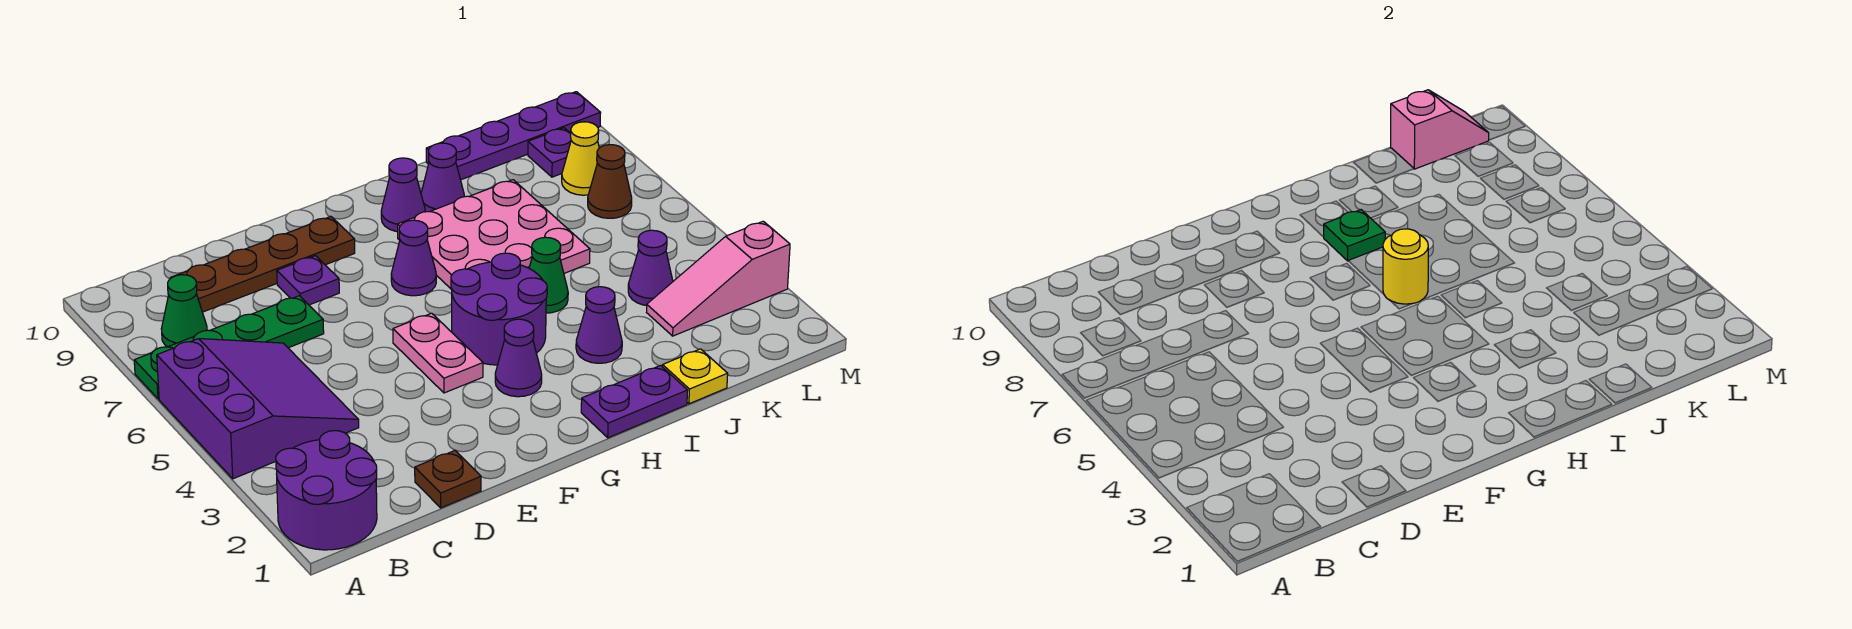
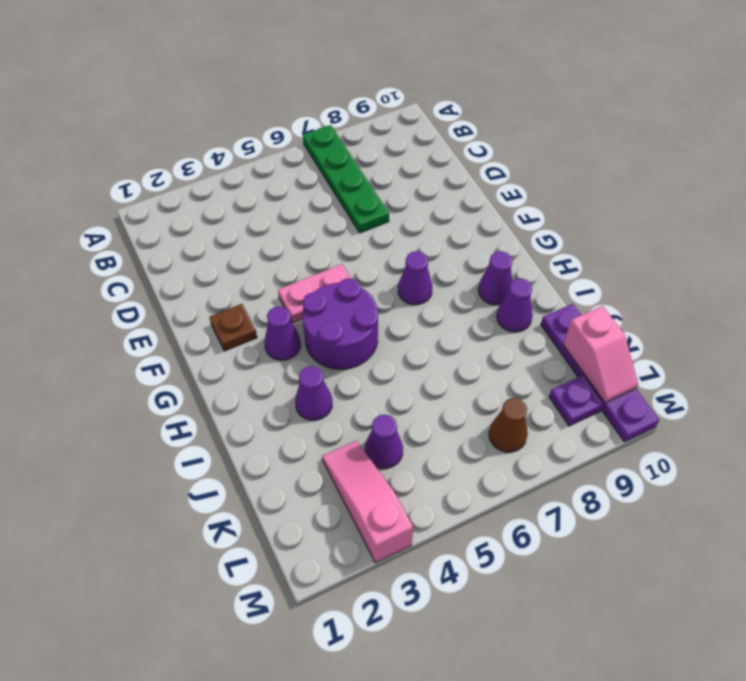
brown 1x1 plate [209,304,257,351] -> brown 1x1 plate moved to [415,451,481,508]
none -> purple 2x2 round brick [276,431,377,550]
none -> purple 3x3 slope [157,339,359,479]
none -> green 1x1 cone [161,275,207,347]

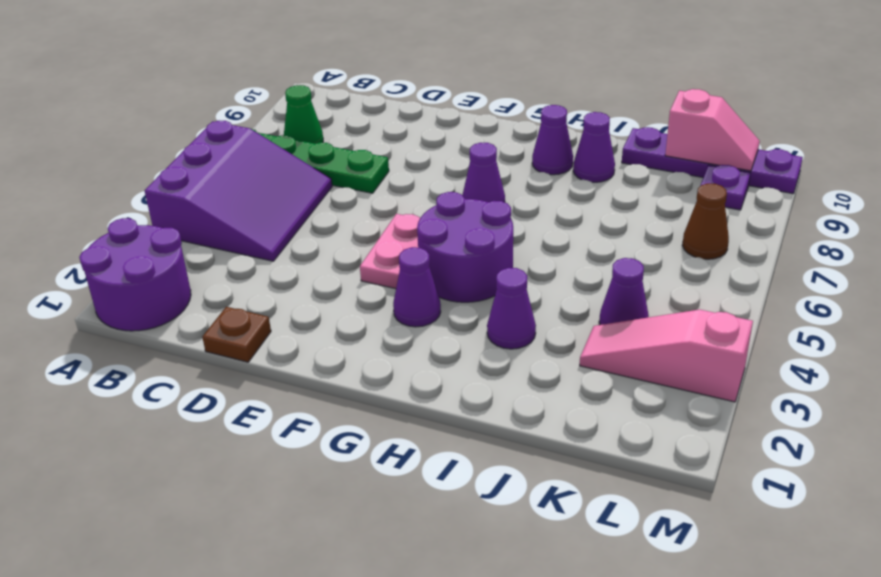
none -> brown 1x4 plate [171,217,355,312]
none -> purple 1x1 plate [277,256,339,305]
none -> purple 1x2 plate [581,365,688,438]

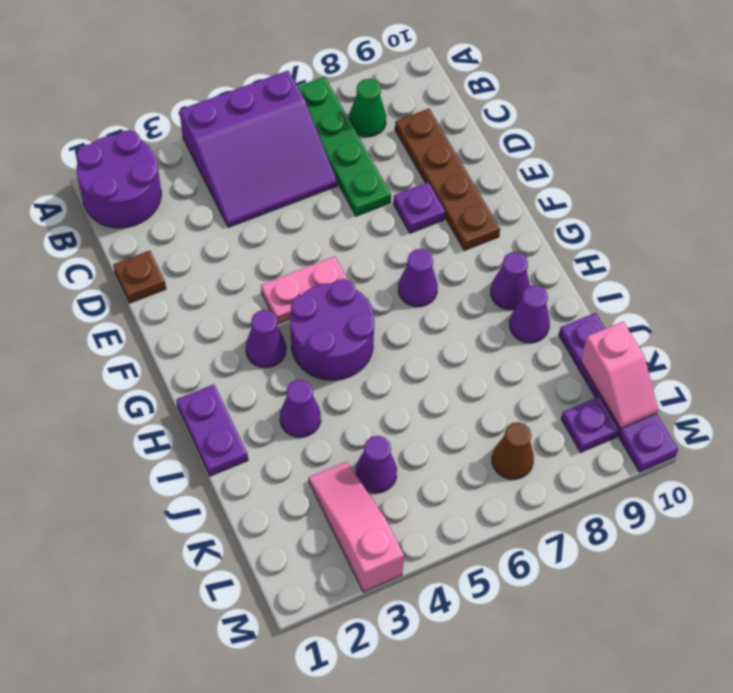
none -> pink 3x3 plate [398,180,590,290]
none -> green 1x1 cone [529,237,568,313]
none -> yellow 1x1 plate [663,349,728,404]

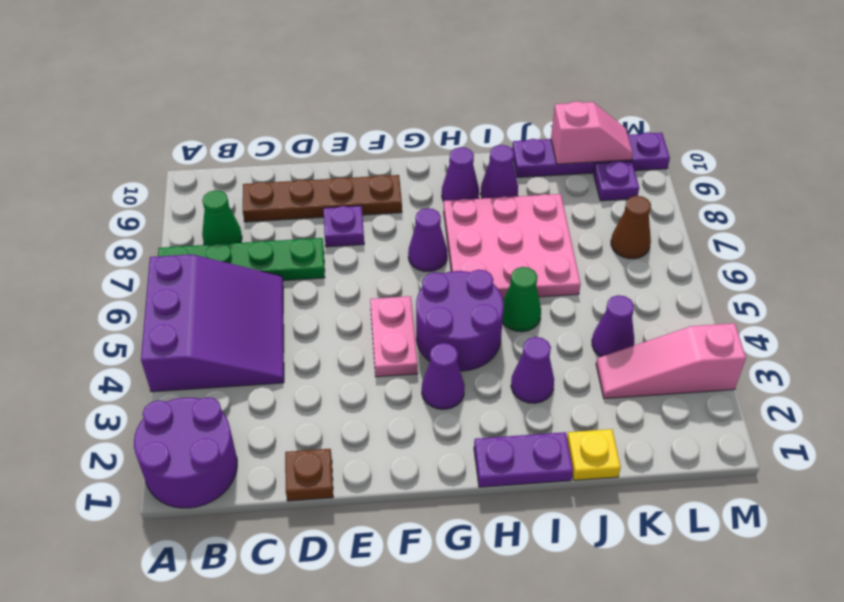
none -> yellow 1x1 cone [562,122,599,195]
none -> yellow 1x1 round brick [1383,229,1428,304]
none -> green 1x1 plate [1324,210,1385,261]

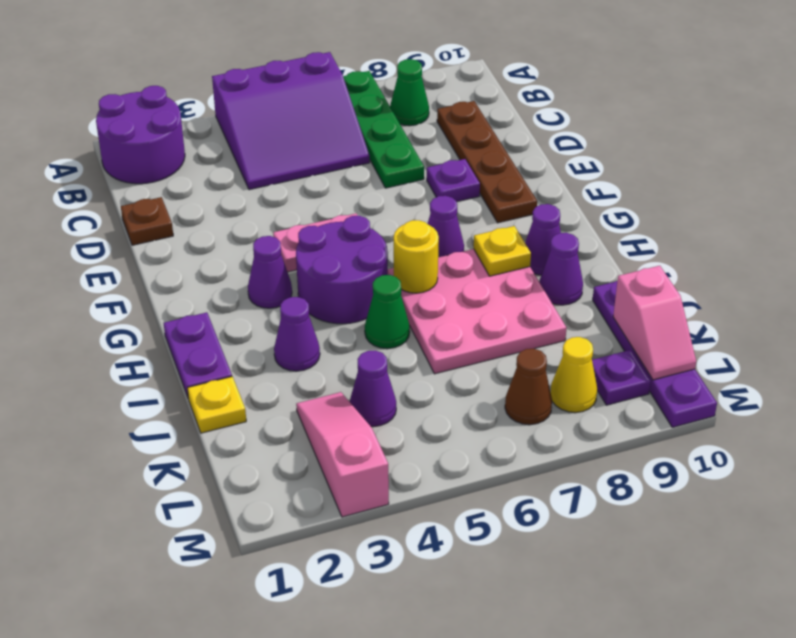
yellow 1x1 plate [474,226,531,276] -> green 1x1 plate [1324,210,1385,261]

